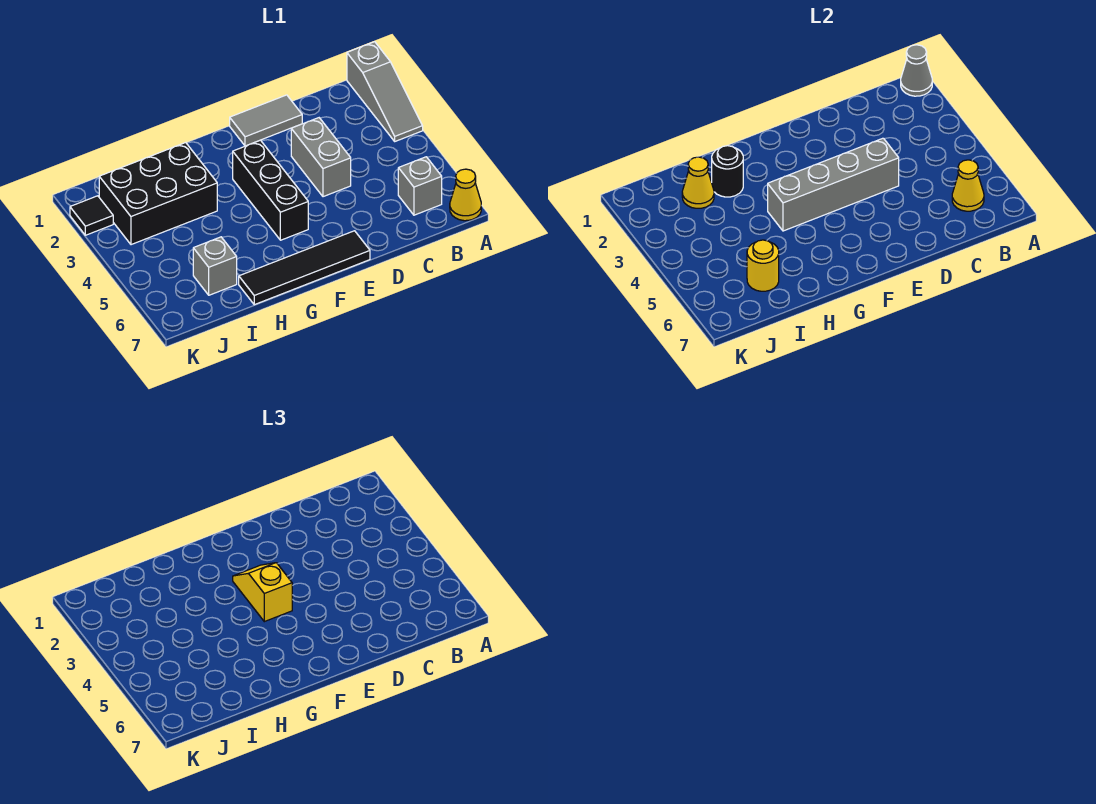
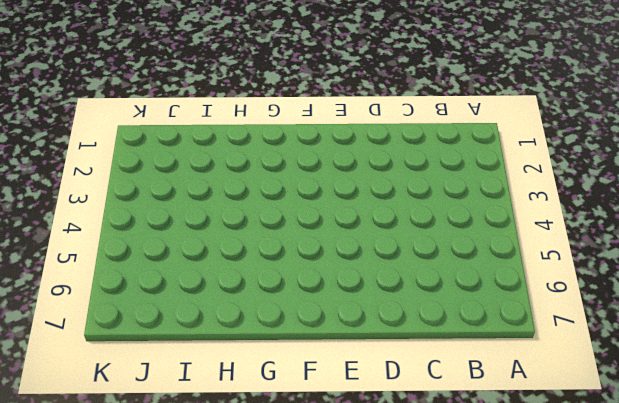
none -> grey 1x3 slope [347,42,423,141]
none -> yellow 1x1 cone [450,169,481,221]
none -> grey 1x1 brick [398,157,442,215]

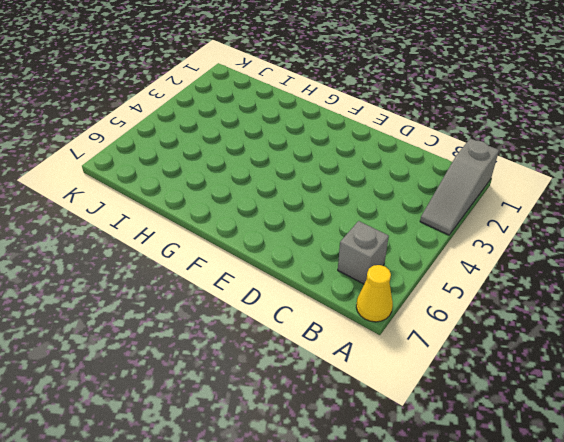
none -> grey 1x2 tile [230,95,302,146]
none -> grey 1x2 brick [291,118,351,197]
none -> black 1x4 tile [239,231,370,305]

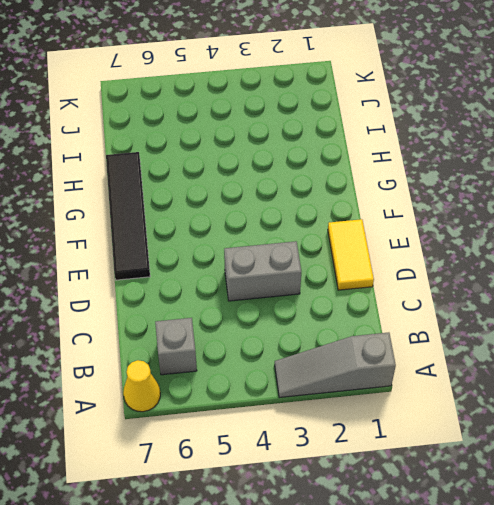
yellow 1x2 tile [328,219,374,290] -> grey 1x2 tile [230,95,302,146]
none -> black 1x3 brick [233,140,308,240]
none -> black 2x3 brick [99,143,217,245]
none -> grey 1x1 brick [193,237,237,295]

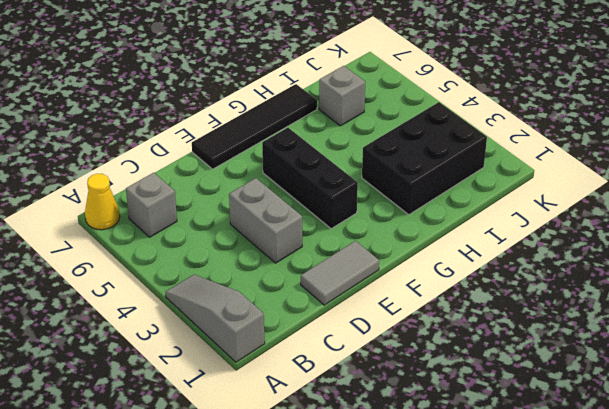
none -> black 1x1 tile [70,196,113,235]
none -> grey 1x1 cone [901,45,932,96]
none -> yellow 1x1 cone [952,160,984,211]

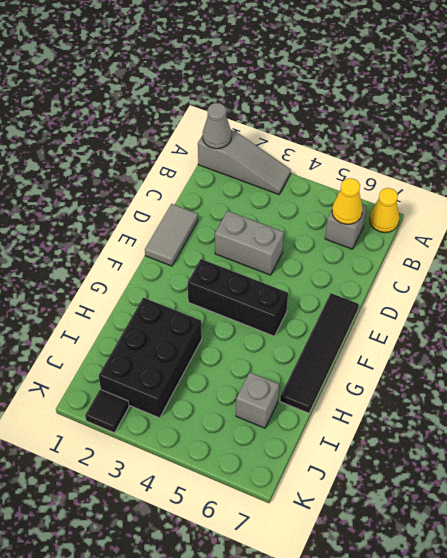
none -> grey 1x4 brick [768,138,899,231]
none -> black 1x1 round brick [712,146,743,197]
none -> yellow 1x1 cone [682,157,714,208]

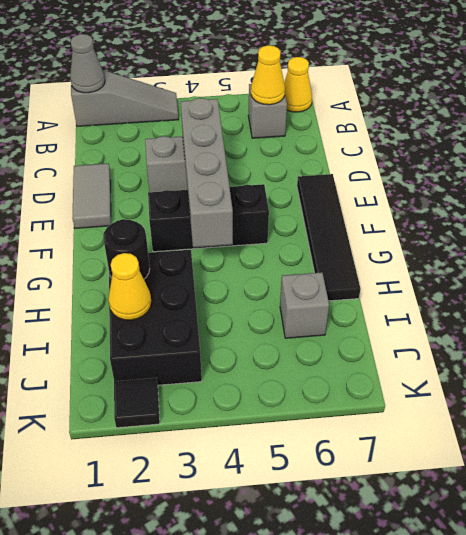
none -> yellow 1x1 round brick [747,240,779,291]
none -> yellow 1x2 slope [233,563,292,622]

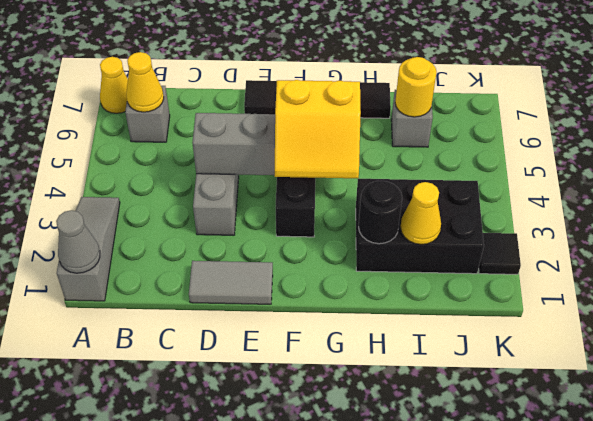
yellow 2x2 slope [275,80,361,178] -> yellow 1x2 slope [233,563,292,622]

